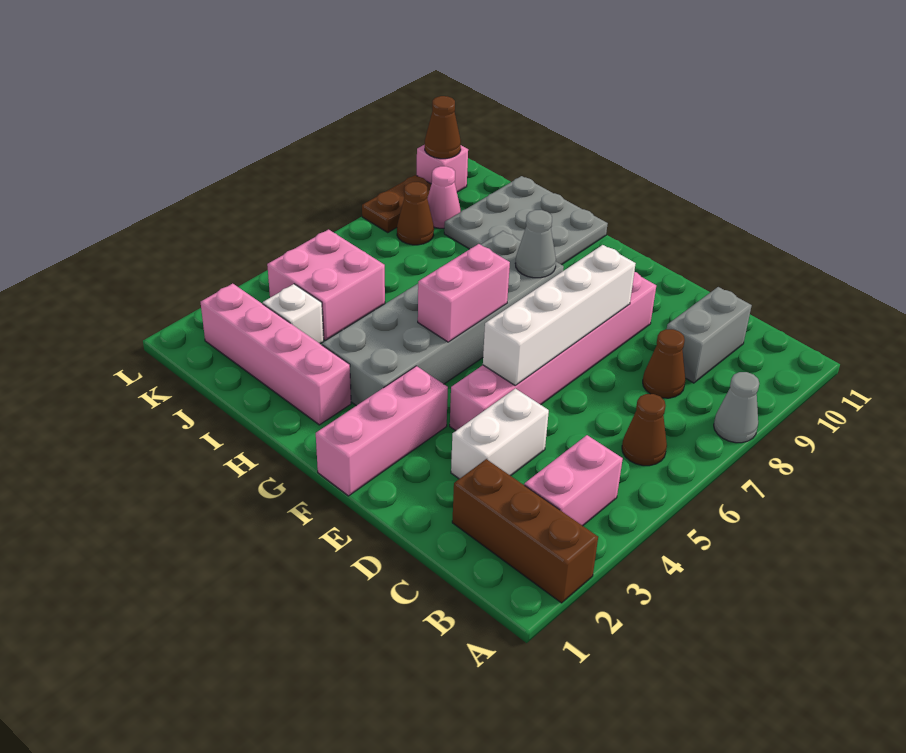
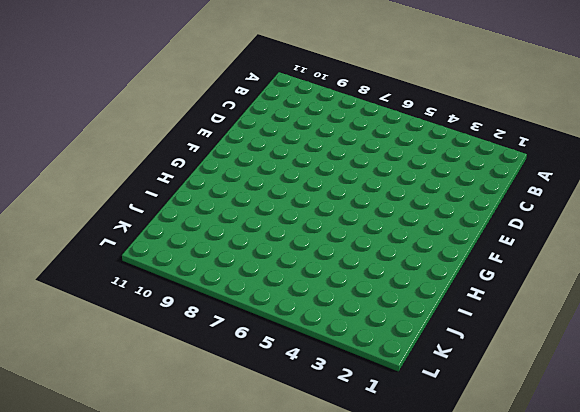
none -> brown 1x3 brick [452,459,598,603]
none -> grey 1x1 cone [714,372,759,443]
none -> pink 1x2 brick [524,435,623,526]

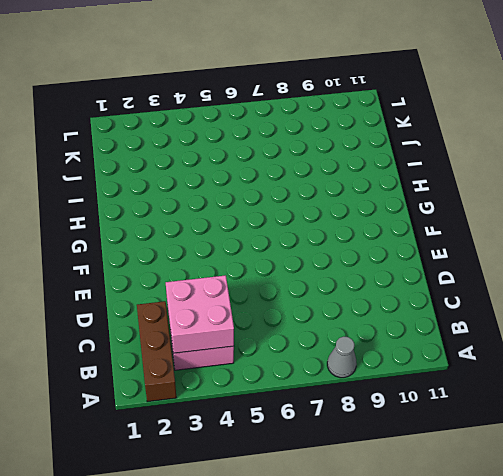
pink 2x2 brick [166,275,234,353] -> pink 2x2 brick moved to [267,230,385,341]
none -> brown 1x1 cone [622,394,667,466]
none -> brown 1x1 cone [643,329,685,398]
none -> grey 1x2 brick [667,287,752,383]

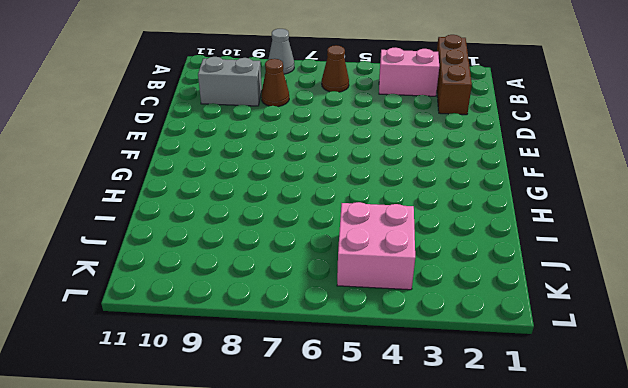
none -> white 1x2 brick [451,388,549,479]
none -> pink 1x6 brick [450,272,656,431]
none -> pink 1x3 brick [316,366,448,496]

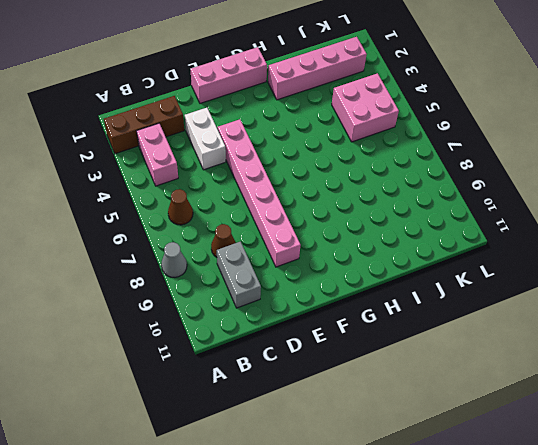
pink 1x3 brick [190,47,267,103] -> pink 1x3 brick turned to [316,366,448,496]
none -> grey 2x6 brick [322,231,564,406]
none -> grey 3x3 plate [444,176,608,265]
none -> white 1x1 brick [263,284,324,344]

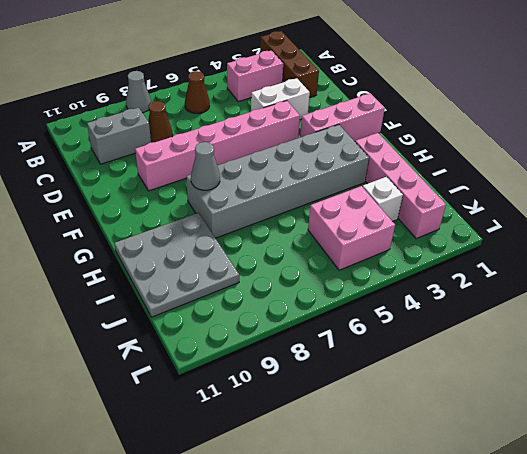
none -> brown 1x1 cone [397,182,434,245]
none -> pink 1x1 cone [427,166,461,228]
none -> brown 1x2 plate [362,175,431,232]

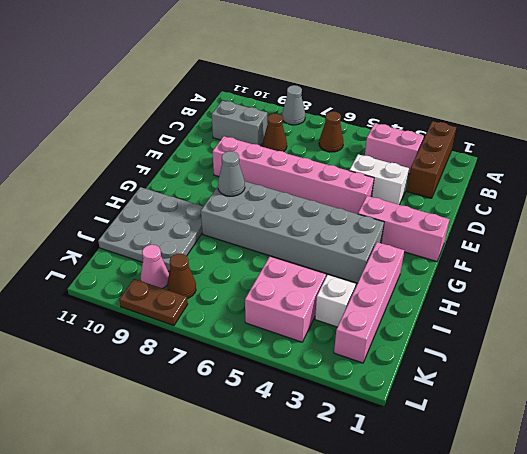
none -> pink 1x1 brick [417,145,468,192]
none -> white 1x4 brick [483,245,636,386]
none -> pink 1x2 brick [418,244,510,342]

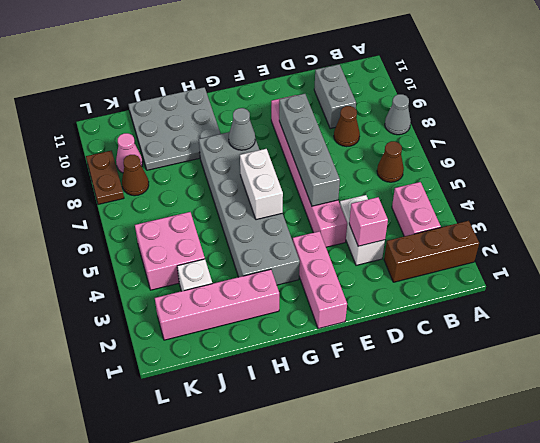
pink 1x1 brick [349,197,388,246] -> pink 1x1 brick moved to [417,145,468,192]
grey 1x4 brick [279,94,340,206] -> white 1x4 brick [483,245,636,386]
white 1x2 brick [240,149,283,220] -> pink 1x2 brick [418,244,510,342]
none -> brown 1x1 cone [425,96,461,159]

